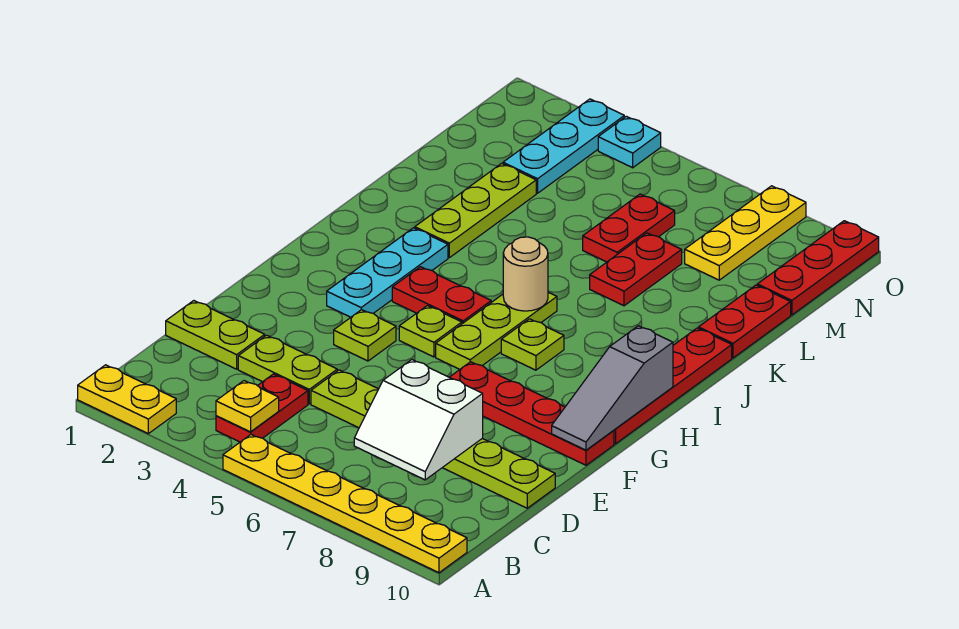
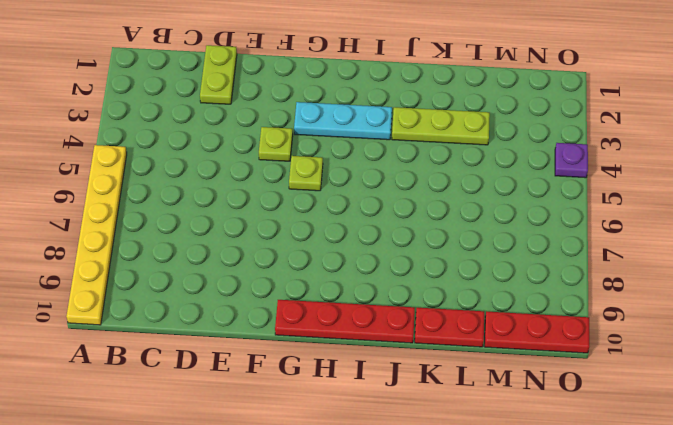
purple 1x1 plate [555,143,588,178] -> cyan 1x1 plate [598,116,661,168]
none -> yellow 1x2 plate [78,365,176,434]
none -> red 1x2 plate [216,374,308,442]
none -> lime 1x2 plate [238,335,337,404]

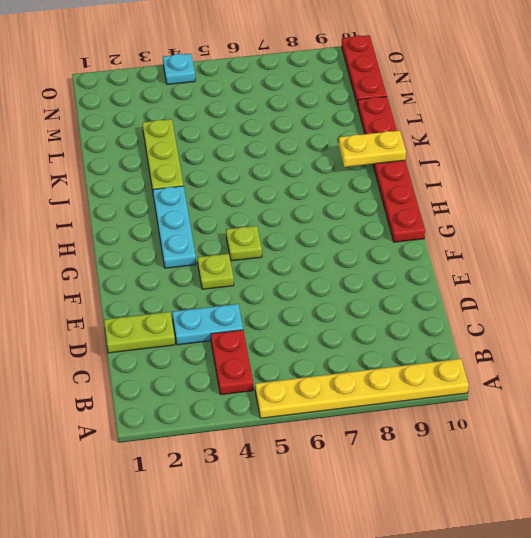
cyan 1x2 plate [172,304,243,345] -> lime 1x2 plate [238,335,337,404]
yellow 1x2 plate [339,130,406,167] -> yellow 1x2 plate moved to [78,365,176,434]
none -> lime 1x6 plate [311,370,555,508]
none -> red 1x4 plate [449,362,614,465]
none -> lime 1x3 plate [436,292,557,370]

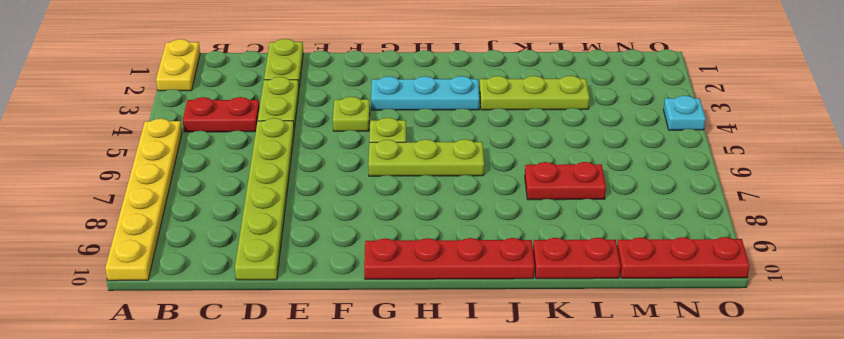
none -> red 1x4 plate [449,362,614,465]
none -> red 1x2 plate [392,267,491,324]
none -> lime 1x1 plate [501,319,564,370]

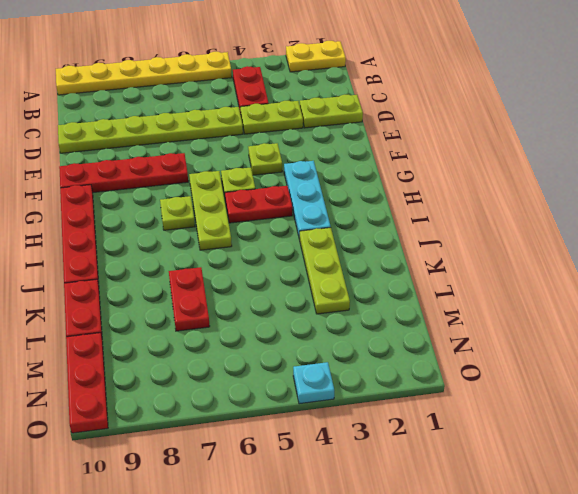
none -> red 1x2 plate [583,194,675,262]
none -> cyan 1x3 plate [503,99,624,193]
none -> yellow 1x3 plate [685,186,806,280]

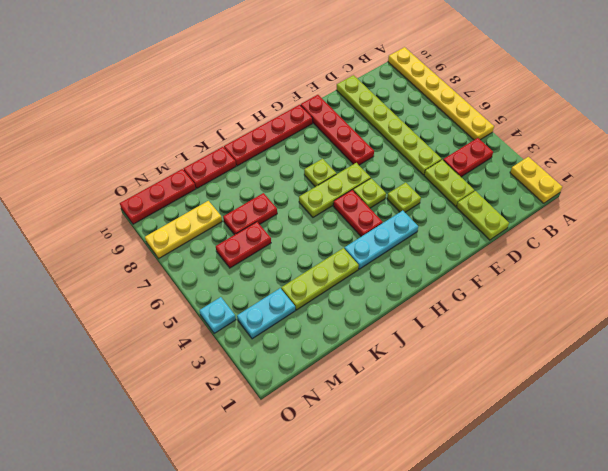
cyan 1x2 plate [237,288,295,339] -> cyan 1x3 plate [503,99,624,193]
none -> yellow 1x1 plate [216,381,279,432]
none -> white 2x2 slope [354,360,483,480]
none -> grey 1x3 slope [552,326,673,450]

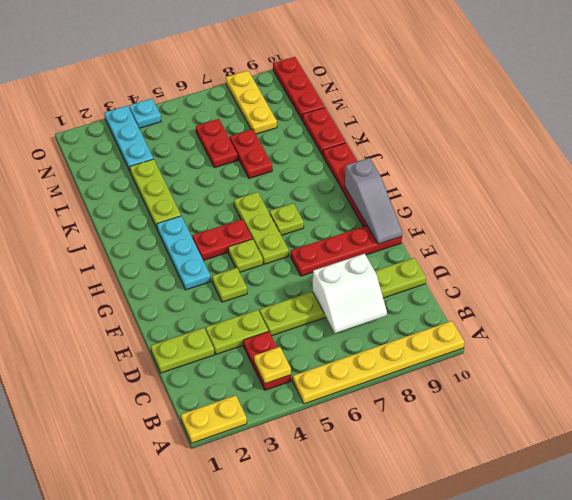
none -> tan 1x1 round brick [503,237,548,311]

